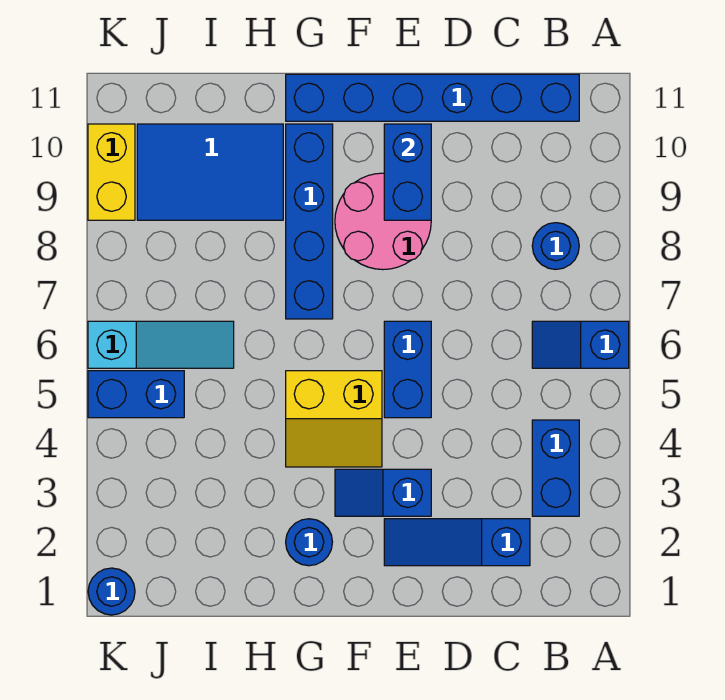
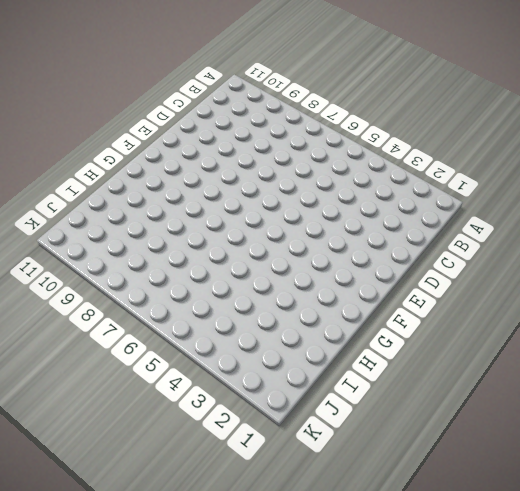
none -> blue 1x2 slope [532,321,629,368]
none -> blue 1x2 brick [532,420,579,516]
none -> blue 1x1 round brick [532,223,579,269]

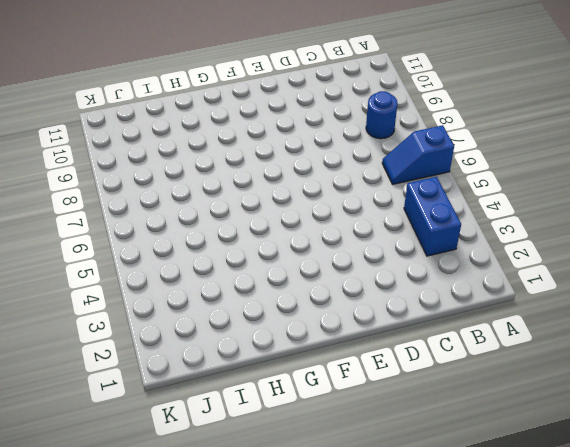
none -> blue 1x6 brick [286,74,579,121]
none -> blue 1x3 slope [384,519,530,566]
none -> blue 1x2 slope [335,469,431,516]

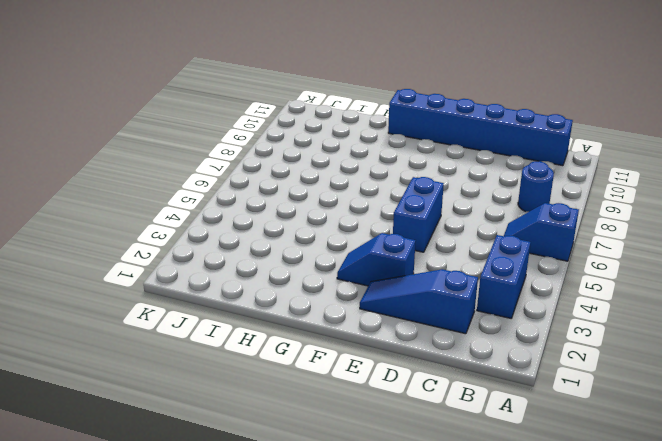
none -> pink 2x2 round brick [335,173,431,270]
none -> yellow 2x2 slope [286,371,382,467]
none -> blue 1x1 round brick [286,519,332,566]

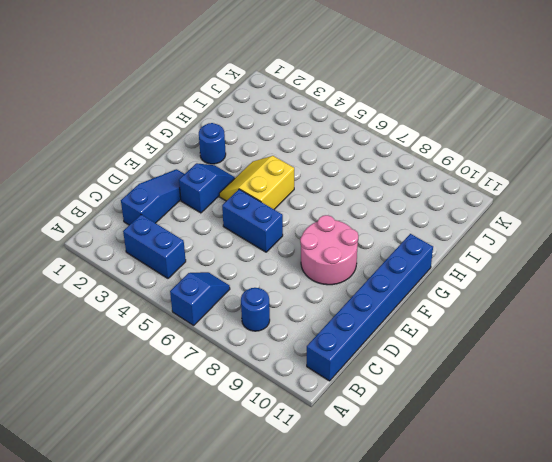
none -> blue 1x4 brick [286,124,333,319]
none -> blue 2x3 tile [137,124,283,220]
none -> cyan 1x3 slope [88,321,234,368]

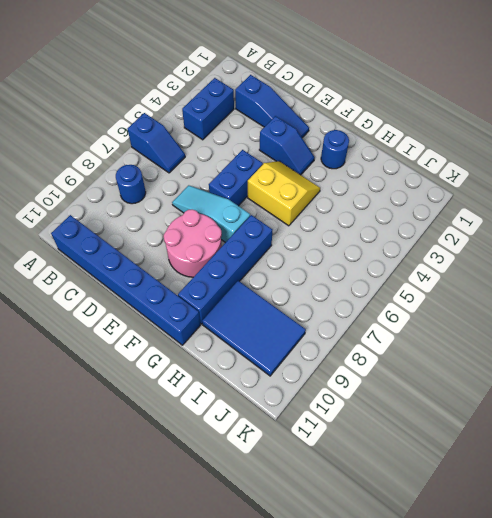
cyan 1x3 slope [172,185,250,243] -> cyan 1x3 slope moved to [88,321,234,368]
none -> blue 1x2 brick [88,371,184,418]
none -> blue 1x1 round brick [88,568,135,615]
none -> yellow 1x2 brick [88,124,135,220]

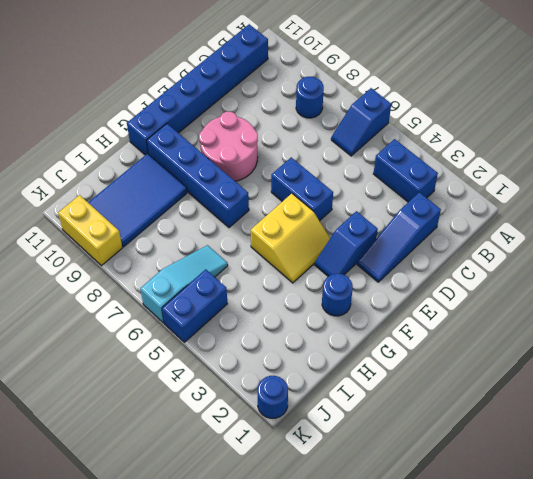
none -> blue 1x2 brick [384,124,431,220]

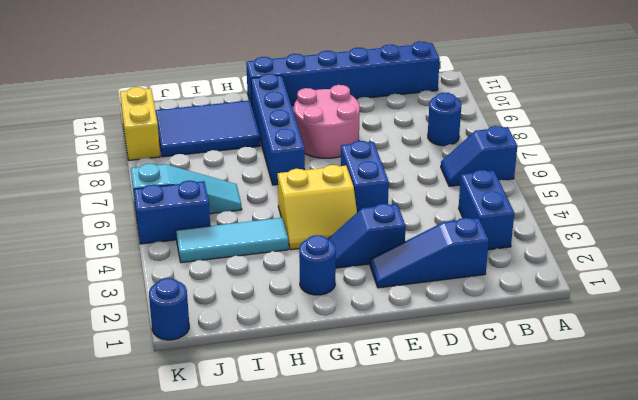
cyan 1x3 tile [176,218,288,263] -> none
none -> blue 1x2 brick [384,124,431,220]

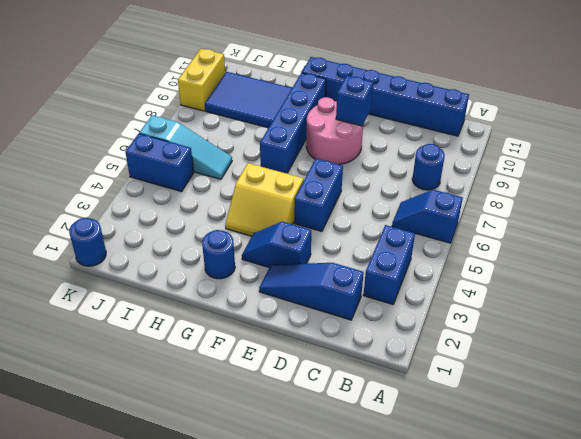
blue 1x1 brick [336,76,373,126] -> blue 1x2 brick [384,124,431,220]

